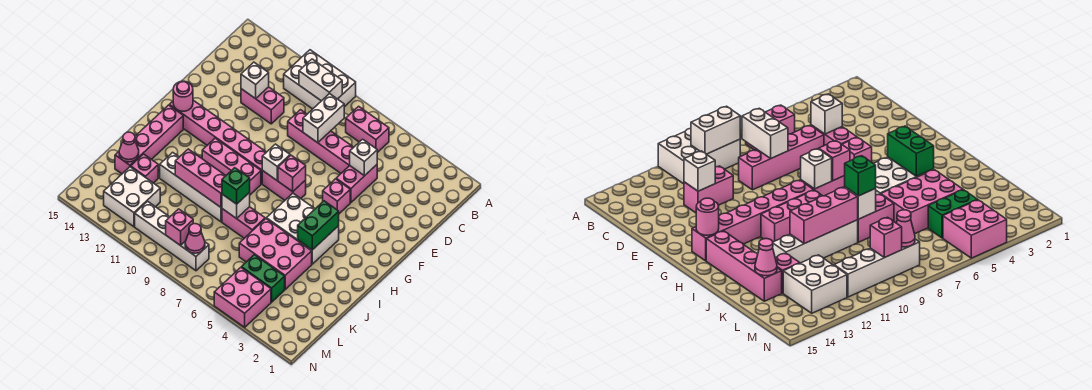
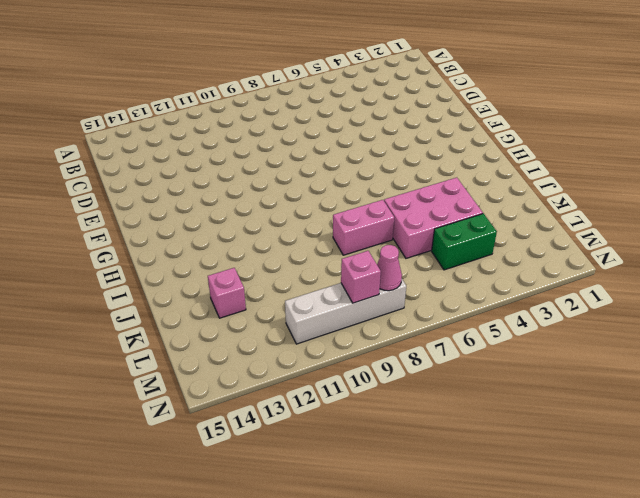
none -> white 2x3 brick [284,50,356,109]
none -> pink 1x2 brick [346,106,389,153]
none -> pink 1x2 brick [336,165,377,203]
none -> pink 1x4 brick [288,110,354,173]

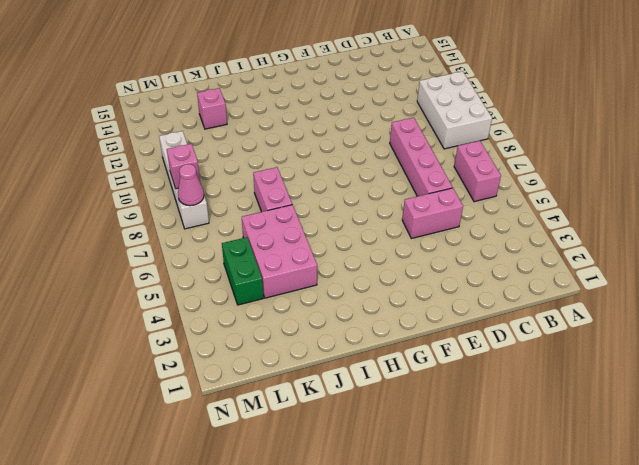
none -> pink 1x2 brick [241,87,284,124]
none -> pink 1x1 brick [323,179,350,214]
none -> pink 1x2 brick [262,170,306,200]
none -> pink 1x6 brick [169,100,266,184]

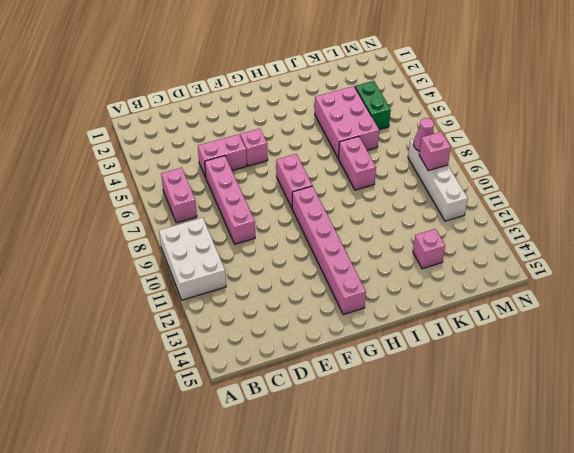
none -> pink 1x2 brick [241,87,284,124]
none -> white 2x3 brick [267,193,339,264]
none -> pink 1x3 brick [202,138,261,195]
none -> pink 1x4 brick [115,105,183,174]

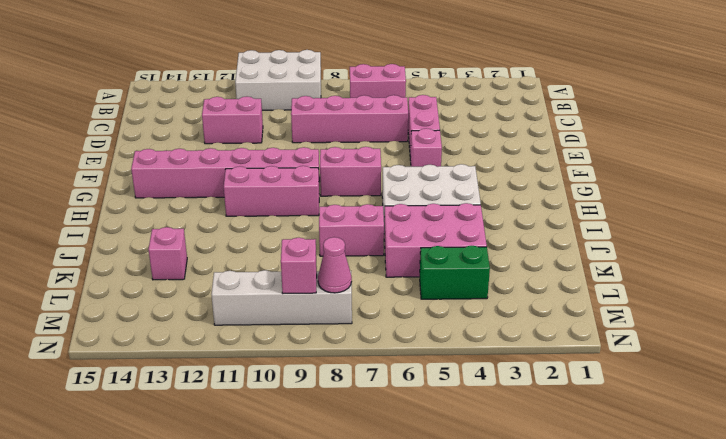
none -> pink 1x4 brick [115,105,183,174]
none -> white 1x4 brick [160,152,222,222]
none -> white 2x2 brick [104,167,160,227]
none -> pink 2x2 brick [214,268,271,328]

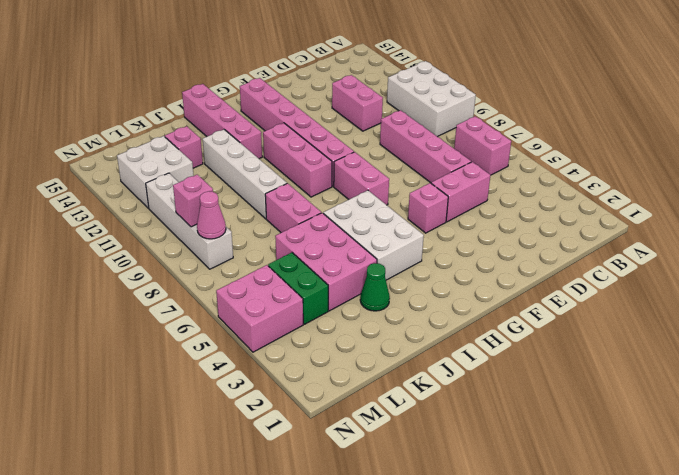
pink 1x4 brick [182,84,262,159] -> pink 1x4 brick turned to [115,105,183,174]
green 1x1 cone [360,263,390,311] -> none
none -> white 1x2 brick [299,59,342,101]
none -> white 1x2 brick [303,93,344,143]
none -> white 1x1 brick [350,139,377,176]
none -> white 1x1 brick [241,62,269,99]

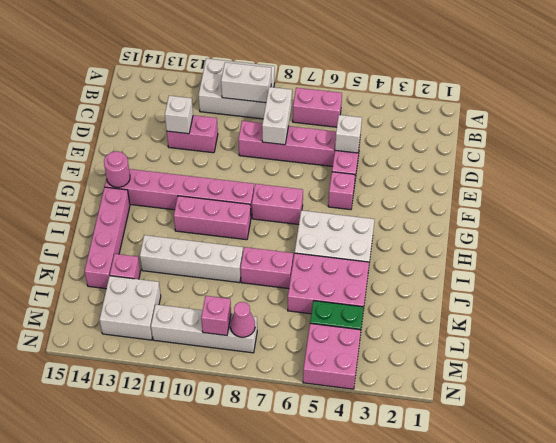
none -> pink 1x1 brick [278,155,306,192]
none -> white 1x1 brick [262,144,290,181]
none -> green 1x2 brick [298,201,339,250]
none -> white 1x1 brick [222,192,250,219]

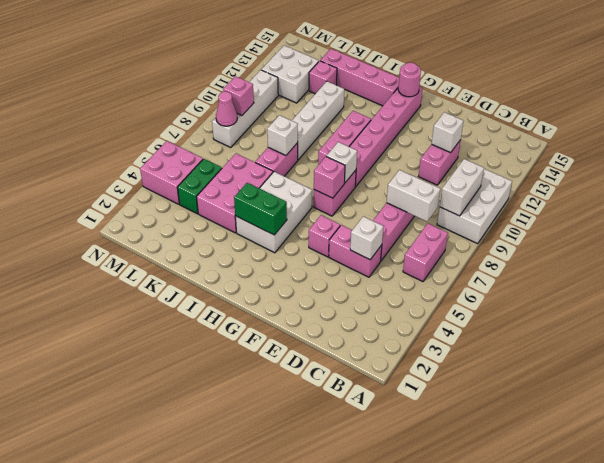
none -> pink 1x3 brick [175,149,226,207]
none -> pink 1x1 cone [119,132,139,162]
none -> green 1x1 brick [222,168,250,204]

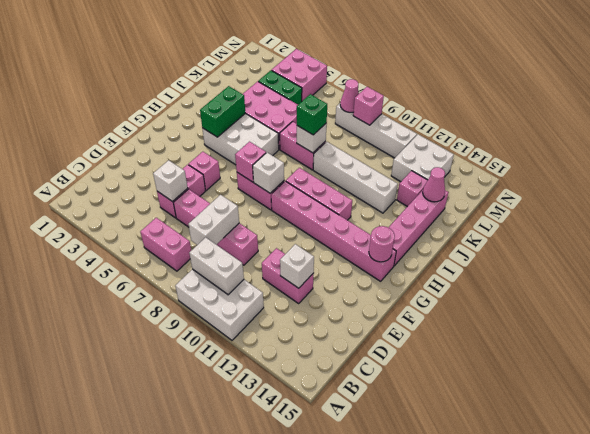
none -> pink 1x3 brick [175,149,226,207]

